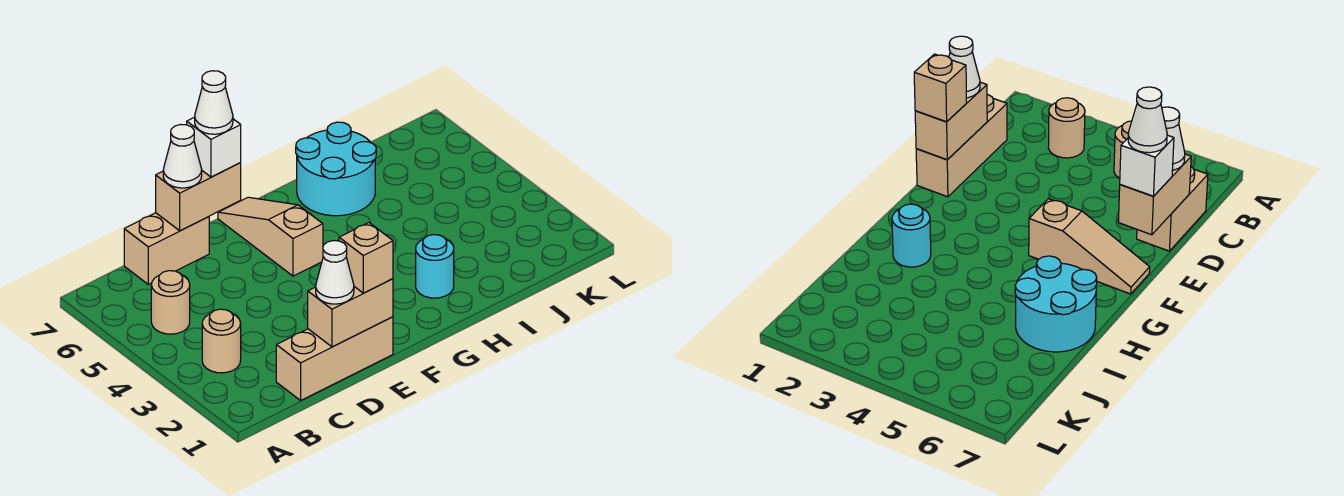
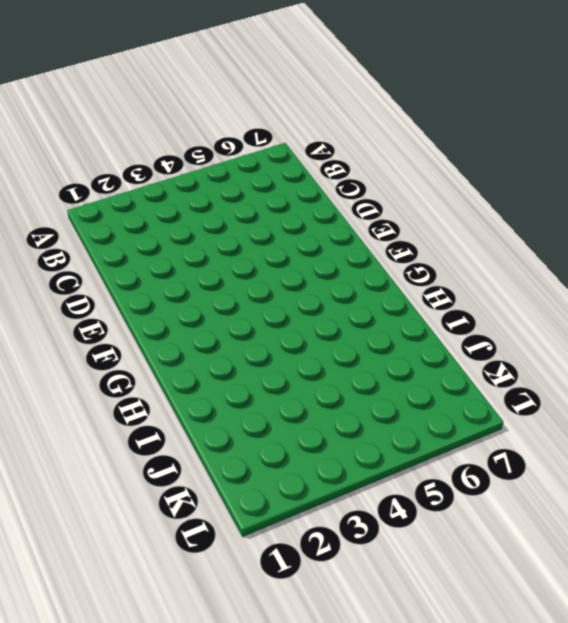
none -> tan 1x1 round brick [202,309,241,373]
none -> tan 1x1 round brick [151,271,190,334]
none -> tan 1x3 brick [276,317,393,400]

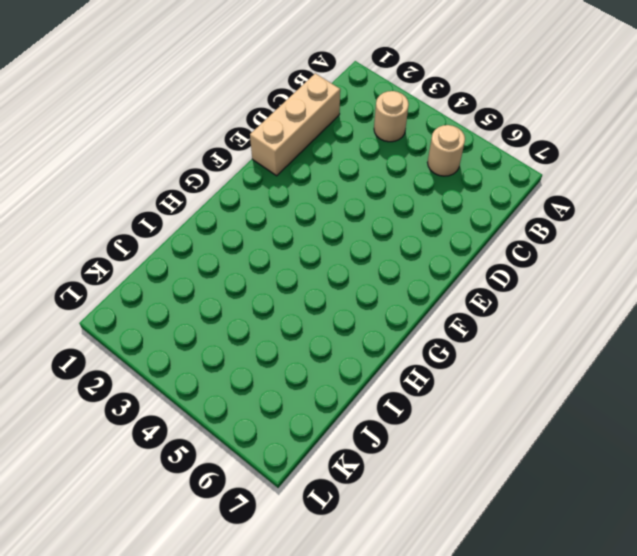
none -> tan 1x2 brick [124,213,209,284]
none -> tan 1x3 slope [218,197,323,276]
none -> cyan 1x1 round brick [416,235,454,298]

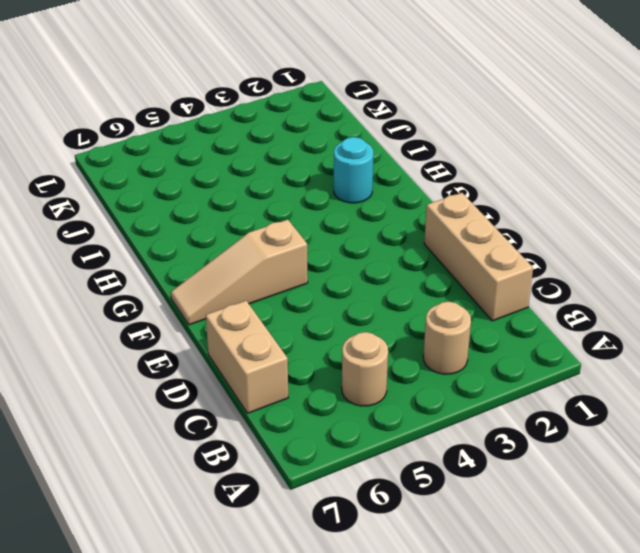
none -> cyan 2x2 round brick [296,122,376,216]
none -> tan 1x2 brick [308,279,393,347]
none -> tan 1x2 brick [156,163,241,231]

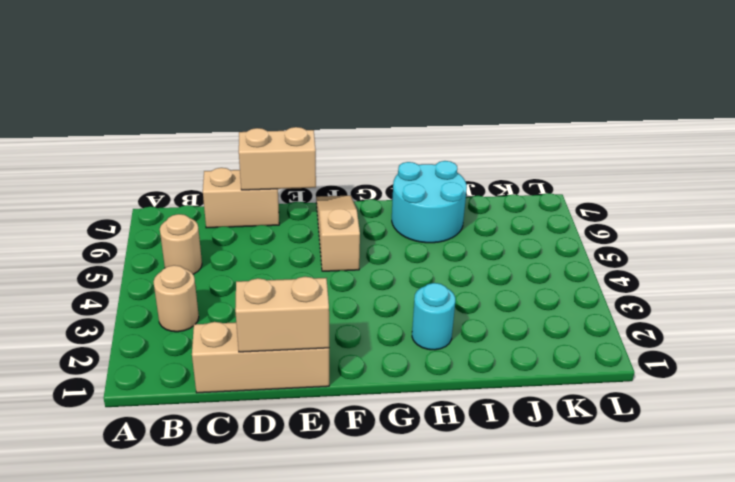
none -> white 1x1 cone [316,241,354,304]
none -> white 1x1 cone [163,124,202,188]
none -> tan 1x1 brick [339,223,393,293]

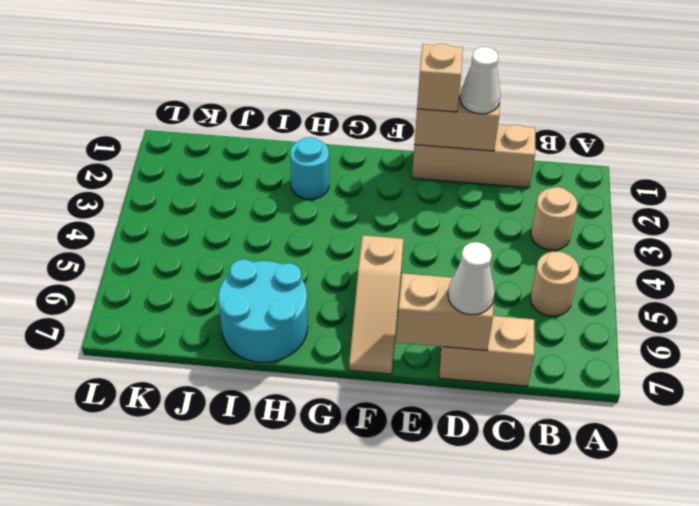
none -> white 1x1 brick [187,117,241,177]
none -> white 1x1 cone [195,71,233,134]

